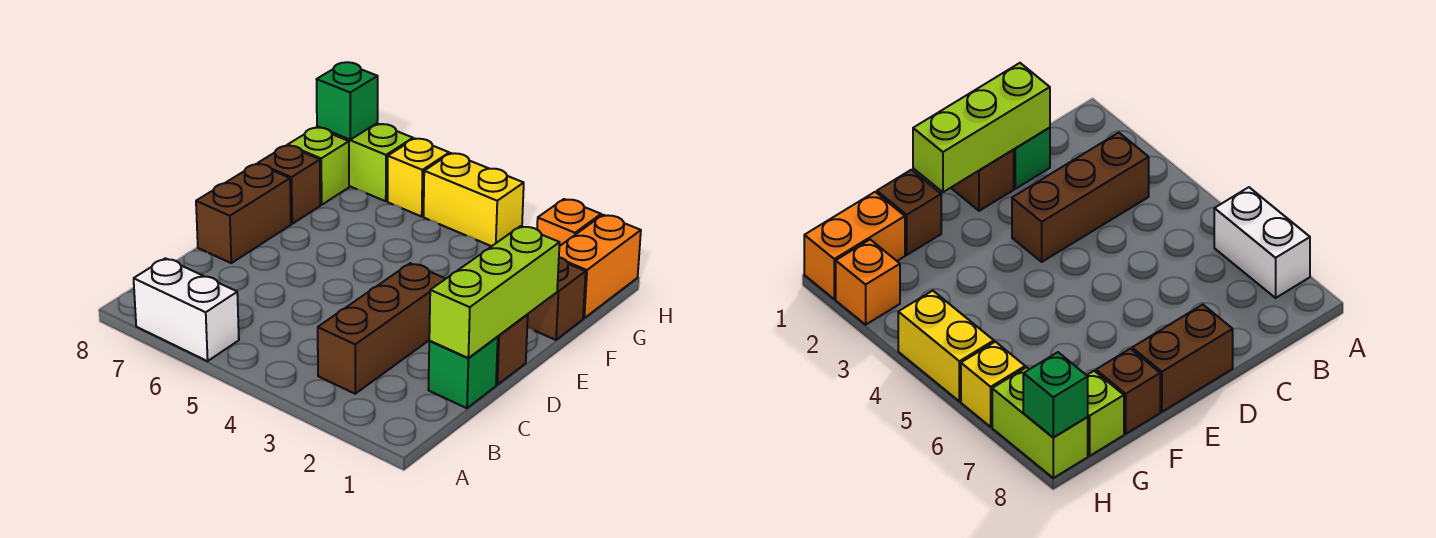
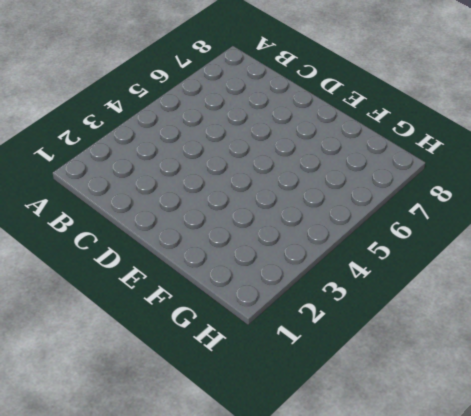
none -> white 1x2 brick [134,258,239,361]
none -> brown 1x3 brick [318,263,446,394]
none -> green 1x1 brick [428,337,498,408]

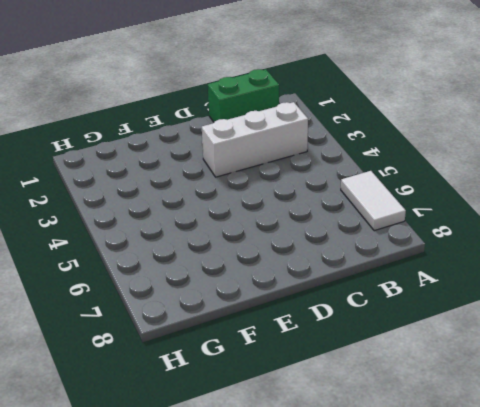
white 1x2 tile [341,171,406,231] -> white 1x2 brick [134,258,239,361]
green 1x2 brick [208,69,279,122] -> green 1x1 brick [428,337,498,408]
white 1x3 brick [202,102,308,177] -> brown 1x3 brick [318,263,446,394]
none -> brown 1x1 brick [496,314,528,385]
none -> brown 1x2 brick [196,164,291,263]
none -> brown 1x1 brick [527,257,586,340]

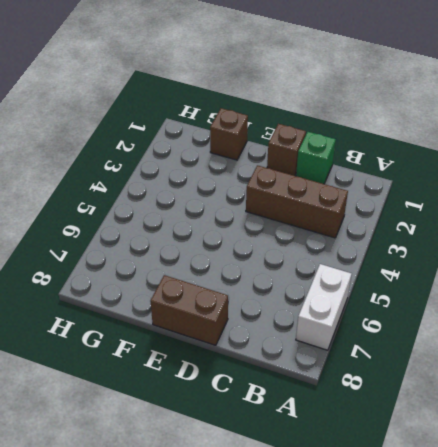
none -> brown 1x1 brick [258,145,320,224]
none -> orange 1x2 brick [559,215,641,318]
none -> lime 1x1 brick [288,128,349,205]

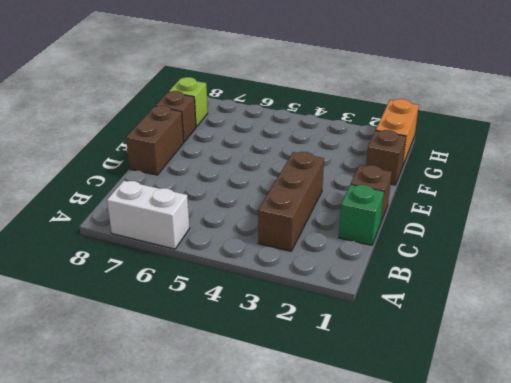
none -> orange 1x1 brick [537,199,601,246]
none -> yellow 1x2 brick [424,153,524,246]
none -> yellow 1x1 brick [388,139,449,216]

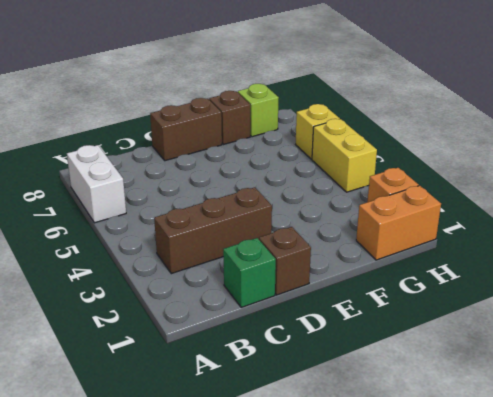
none -> brown 1x1 brick [527,257,586,340]
none -> lime 1x2 brick [317,123,413,201]
none -> lime 1x3 brick [429,226,560,358]

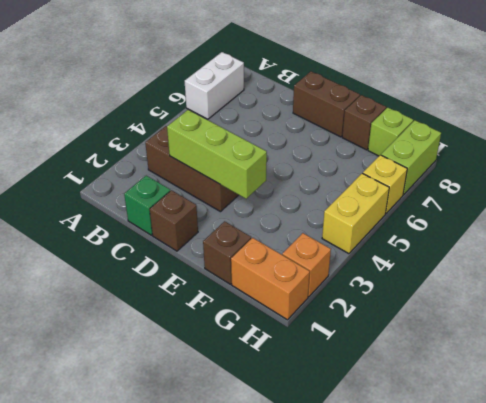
lime 1x3 brick [167,110,267,199] -> lime 1x3 brick moved to [429,226,560,358]
none -> green 1x1 brick [317,62,378,140]

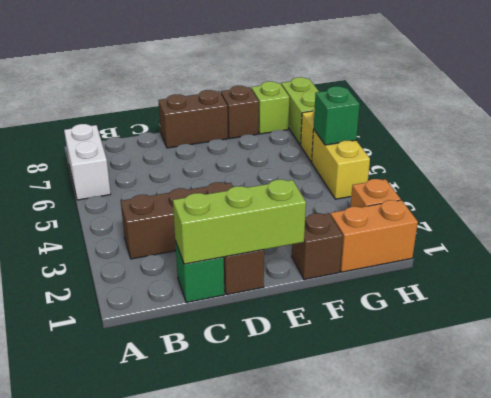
green 1x1 brick [314,86,360,145] -> green 1x1 brick moved to [317,62,378,140]

